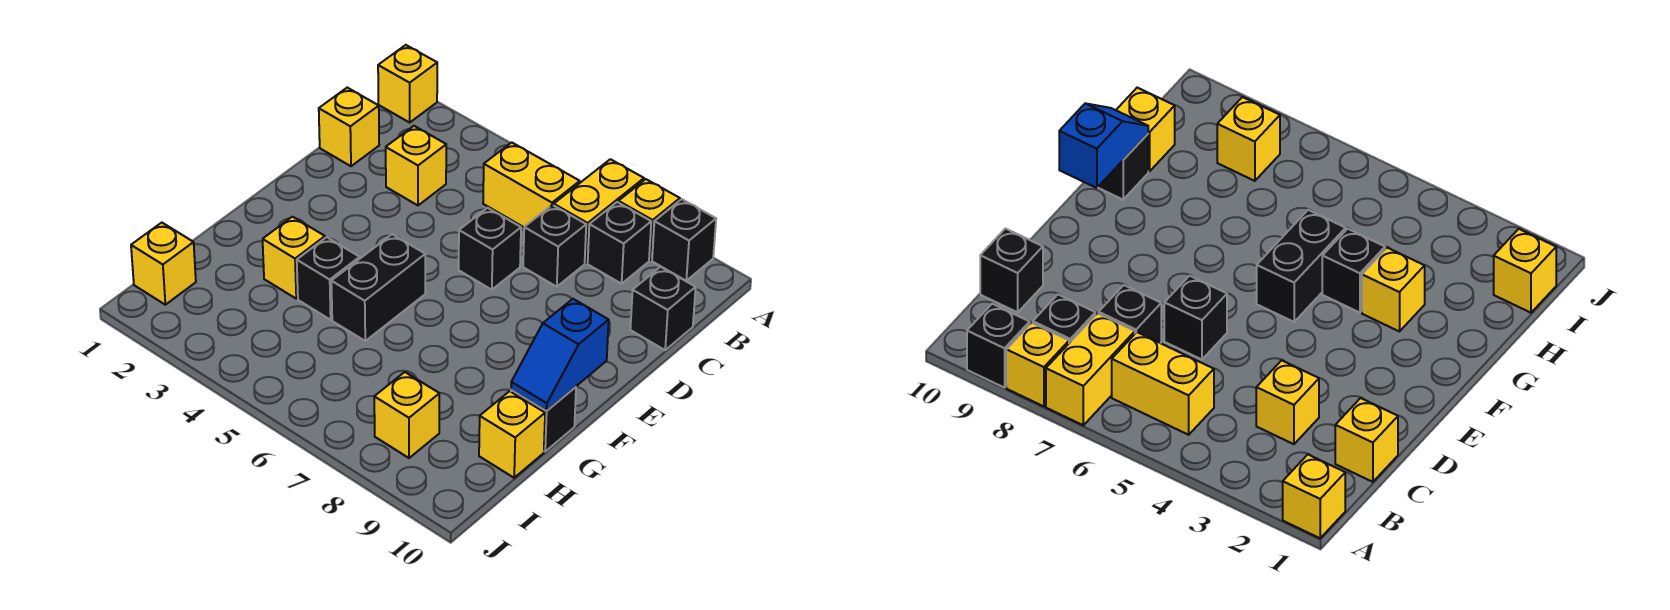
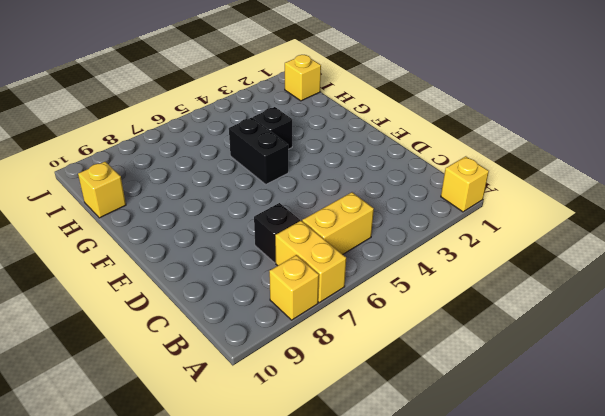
none -> black 1x1 brick [652,199,716,281]
none -> black 1x1 brick [588,202,651,284]
none -> yellow 1x1 brick [319,88,379,166]

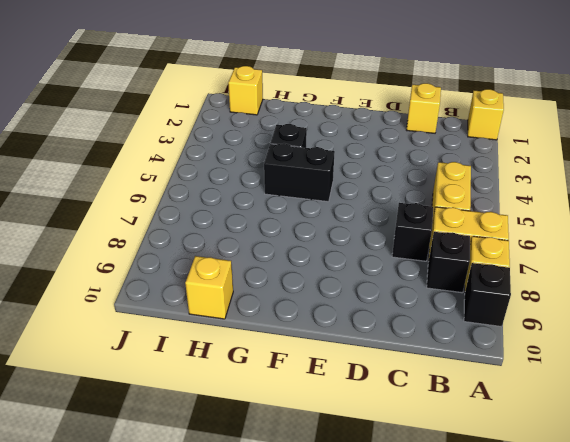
none -> yellow 1x1 brick [386,126,446,205]
none -> black 1x1 brick [630,267,696,350]
none -> black 1x1 brick [459,208,521,290]

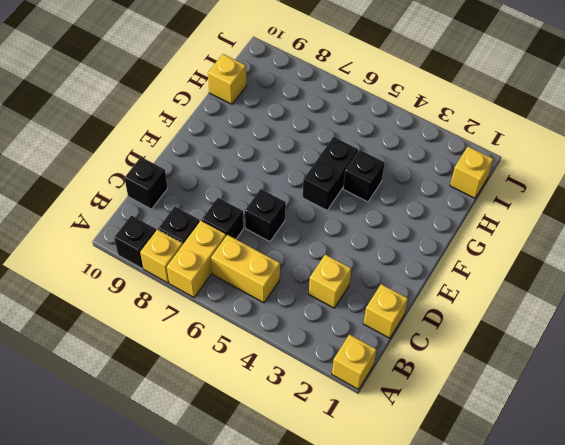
none -> yellow 1x1 brick [263,217,325,299]
none -> black 1x1 brick [511,387,576,451]
none -> yellow 1x1 brick [374,372,439,458]

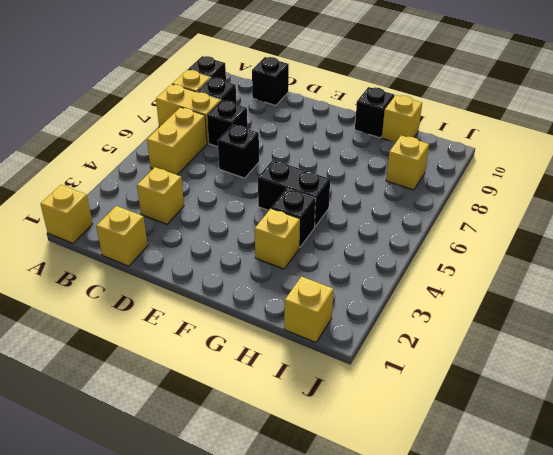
none -> blue 1x2 slope [511,299,609,411]

